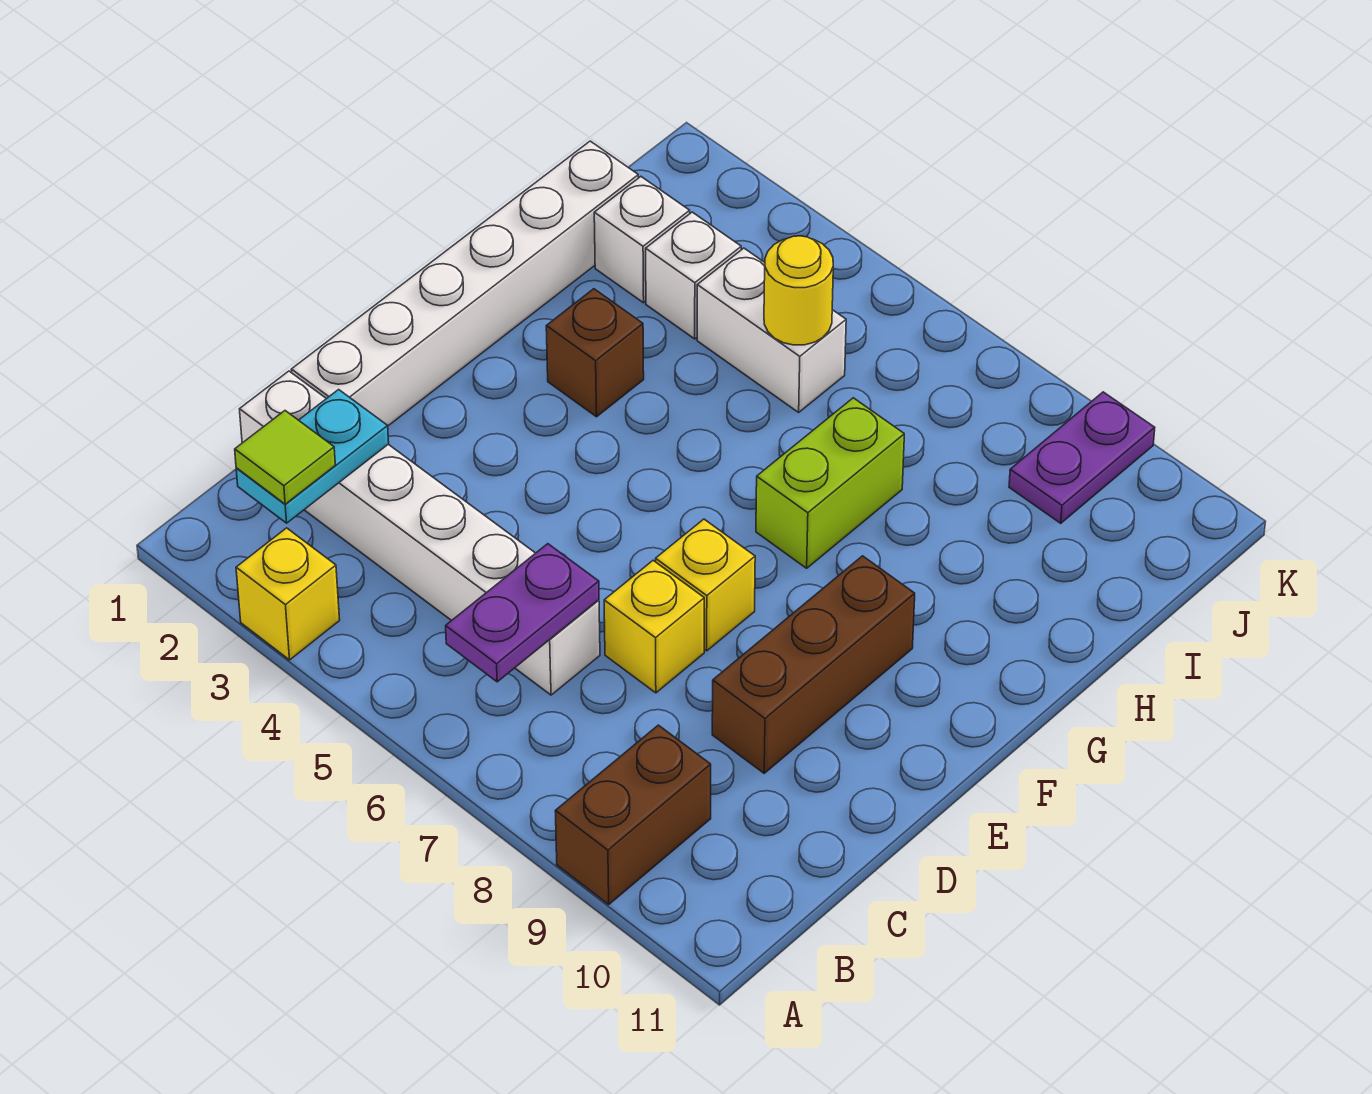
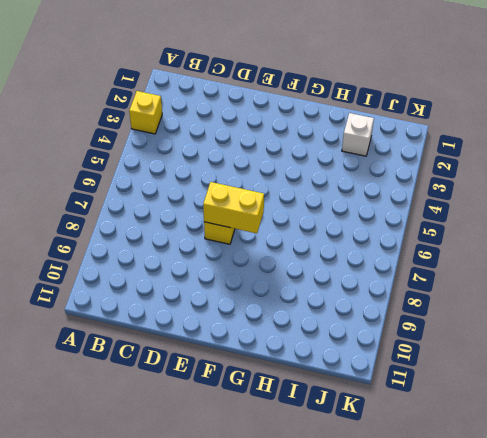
yellow 1x2 brick [203,182,264,233] -> none
none -> brown 1x2 brick [555,725,711,904]
none -> white 1x6 brick [240,371,600,695]
none -> white 1x6 brick [291,141,638,426]

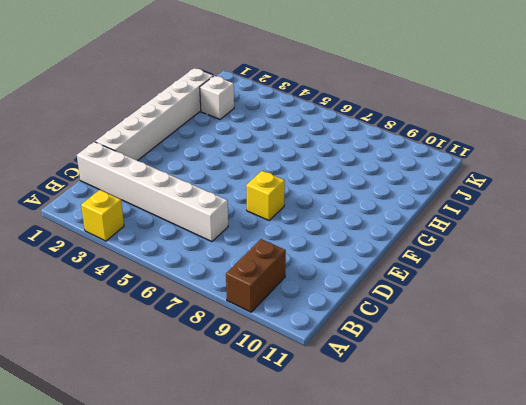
none -> yellow 1x1 brick [604,561,704,693]
none -> brown 1x3 brick [712,556,915,773]
none -> brown 1x1 brick [546,289,644,417]

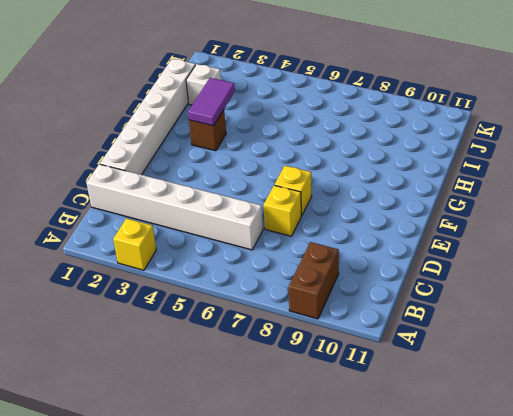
purple 1x2 tile [188,78,235,126] -> none
none -> brown 1x3 brick [712,556,915,773]
none -> lime 1x2 brick [756,398,904,568]
none -> white 1x1 brick [646,212,741,339]

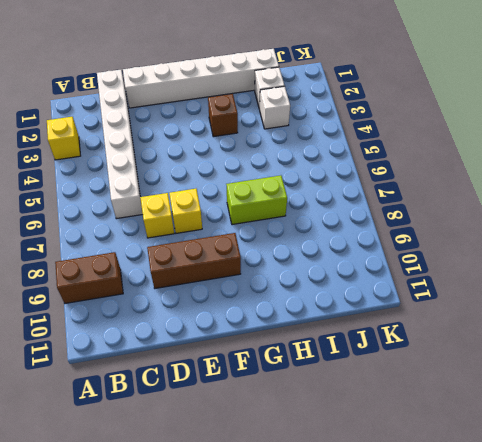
none -> white 1x2 brick [697,248,846,412]
none -> purple 1x2 plate [1009,392,1155,523]
none -> cyan 1x2 plate [236,390,389,523]

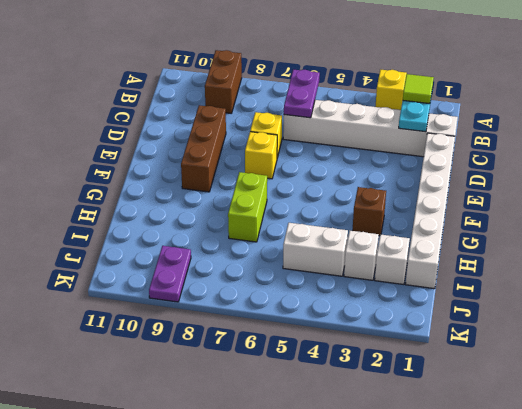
none -> yellow 1x1 round brick [764,236,833,345]

